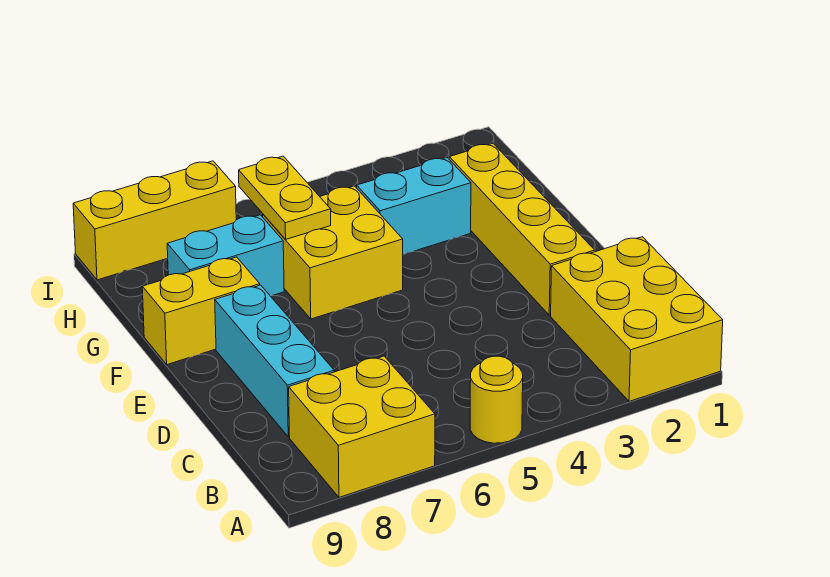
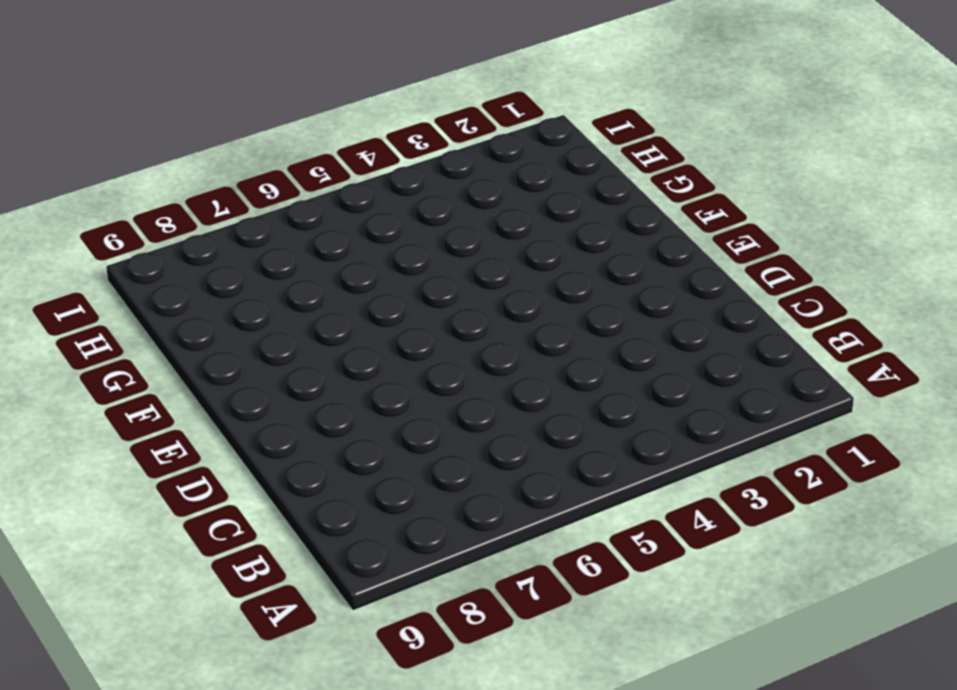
none -> yellow 2x3 brick [551,237,723,401]
none -> yellow 1x1 round brick [470,356,523,443]

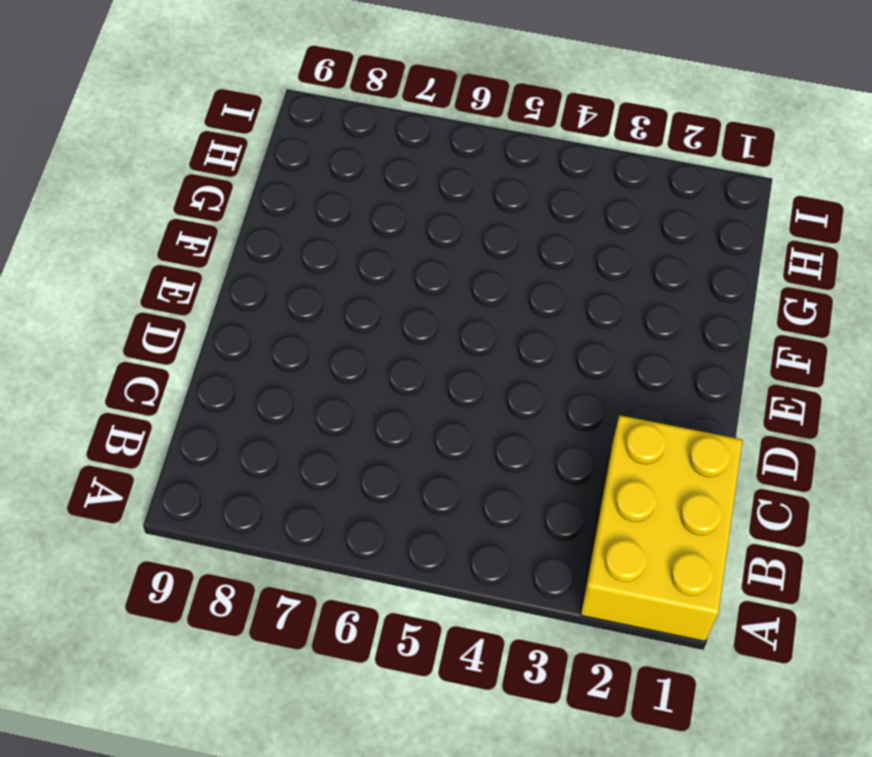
none -> yellow 1x1 round brick [470,356,523,443]
none -> yellow 2x2 brick [289,356,435,497]

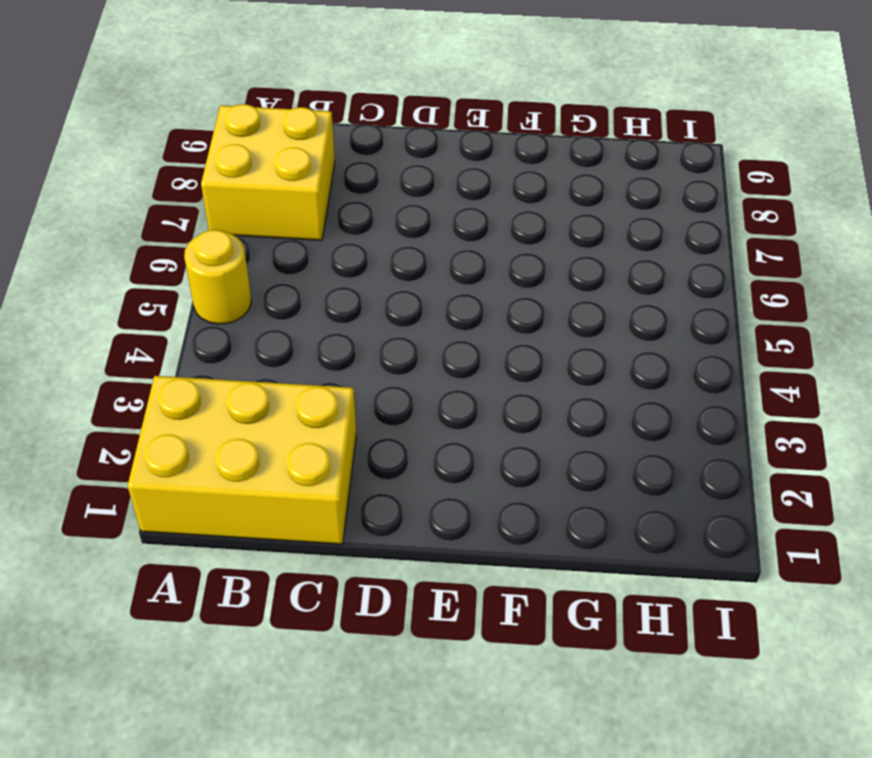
none -> cyan 1x3 brick [215,285,334,437]
none -> yellow 1x4 brick [449,143,595,315]

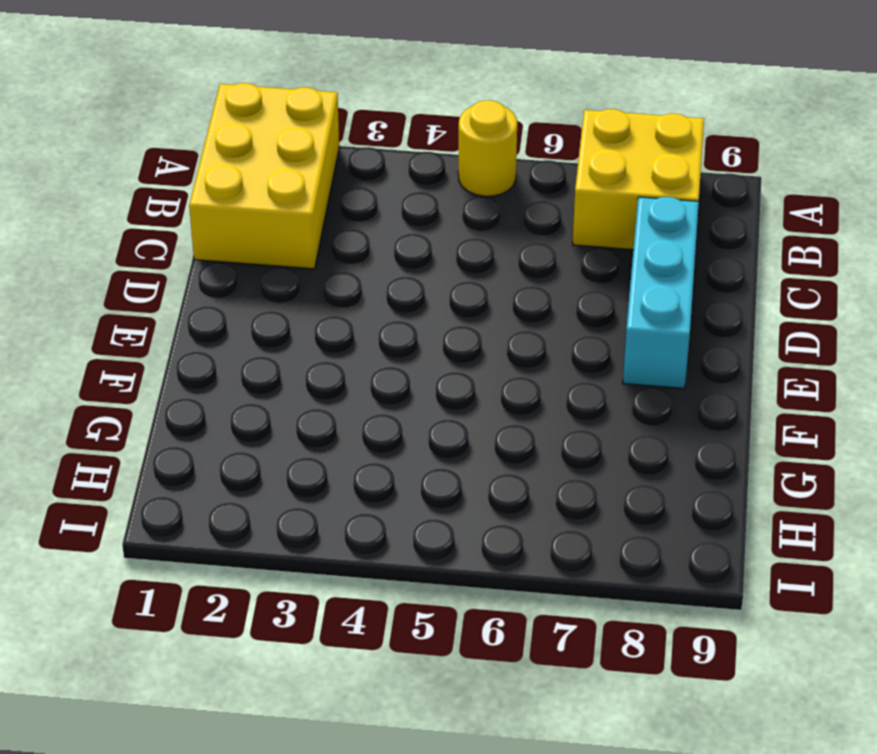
none -> yellow 1x4 brick [449,143,595,315]
none -> yellow 2x2 brick [263,186,403,319]

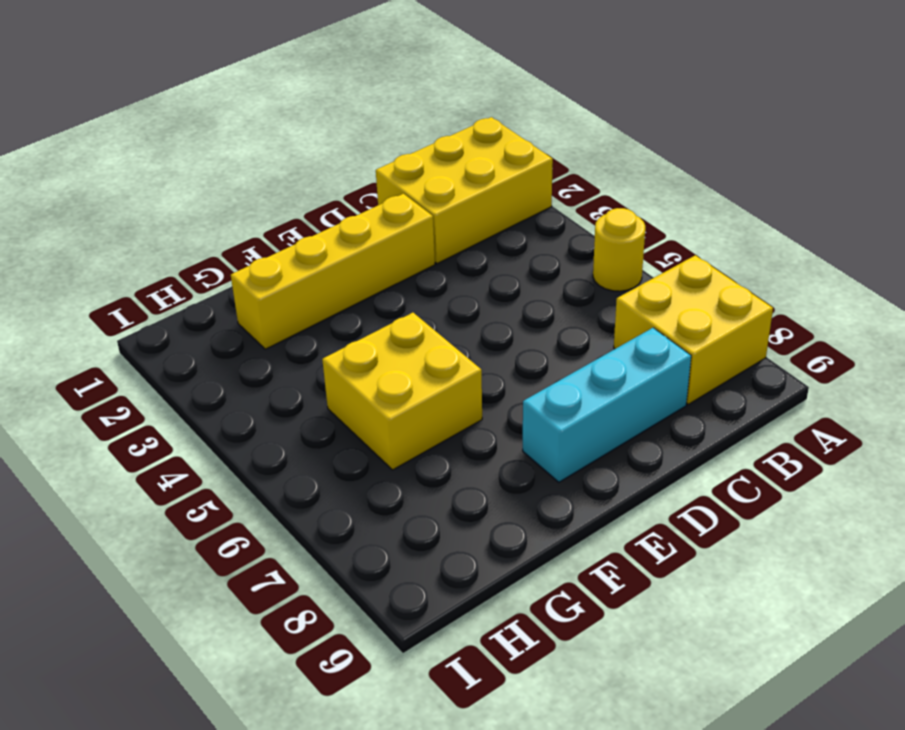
none -> yellow 1x2 brick [142,257,260,365]
none -> cyan 1x2 brick [357,158,471,255]

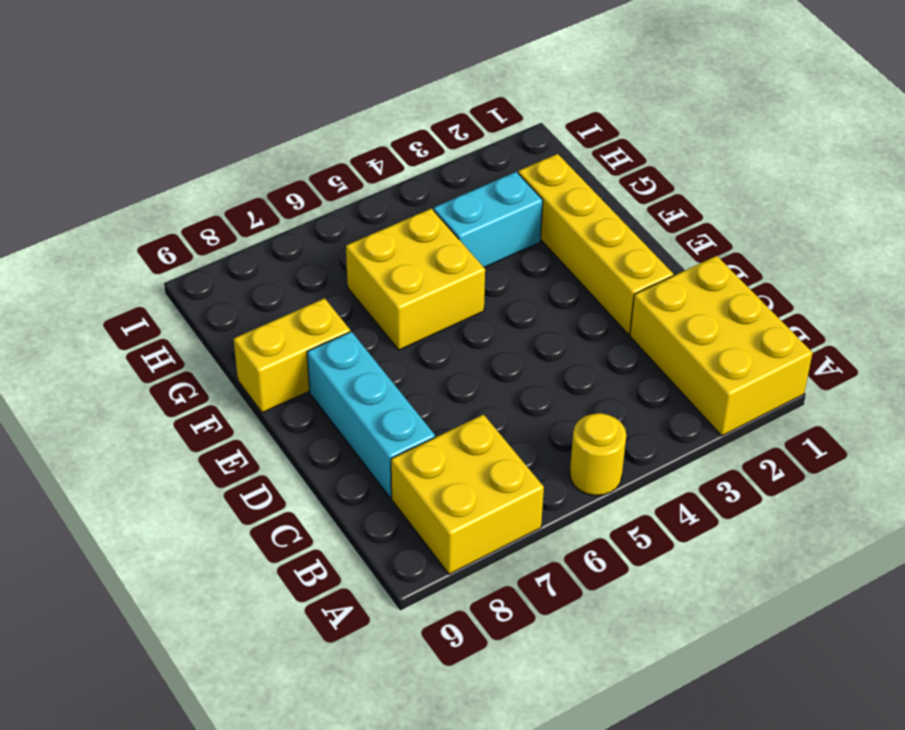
none -> cyan 1x2 brick [167,215,284,296]
none -> yellow 1x3 brick [73,161,236,280]

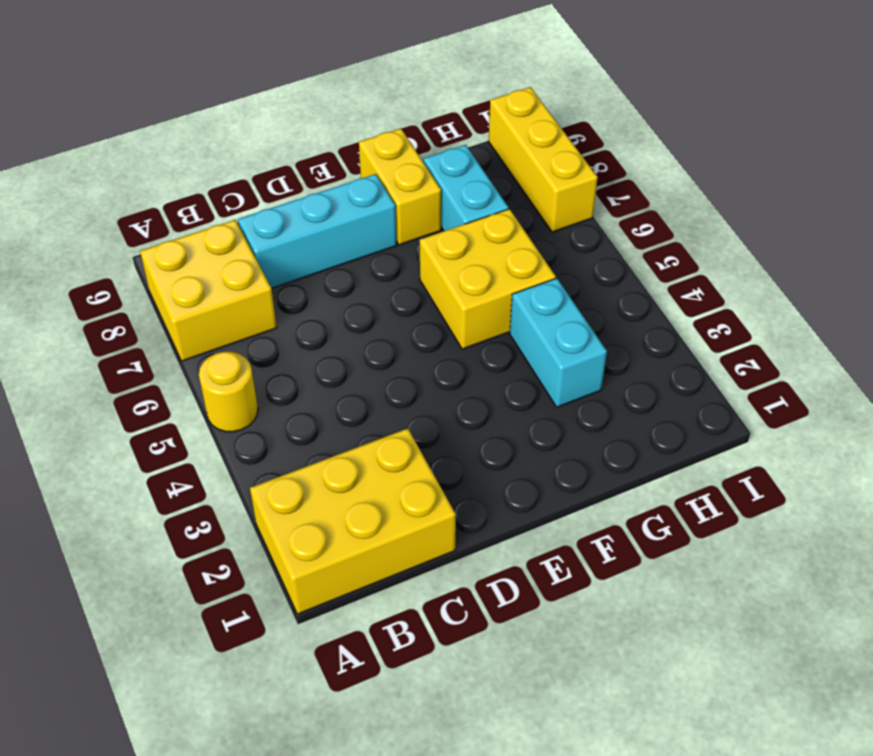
none -> yellow 1x4 brick [449,143,595,315]
none -> yellow 1x2 plate [239,156,331,239]

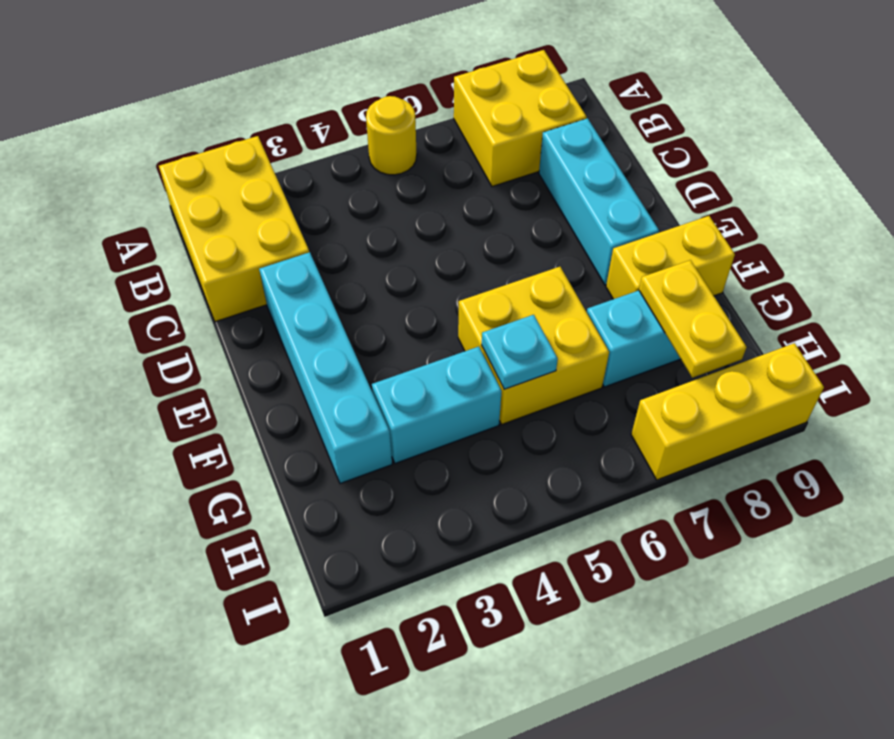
cyan 1x4 brick [259,252,392,484] -> yellow 1x4 brick [449,143,595,315]
cyan 1x1 plate [482,315,558,389] -> none
yellow 1x2 plate [639,260,747,378] -> yellow 1x2 plate moved to [239,156,331,239]

